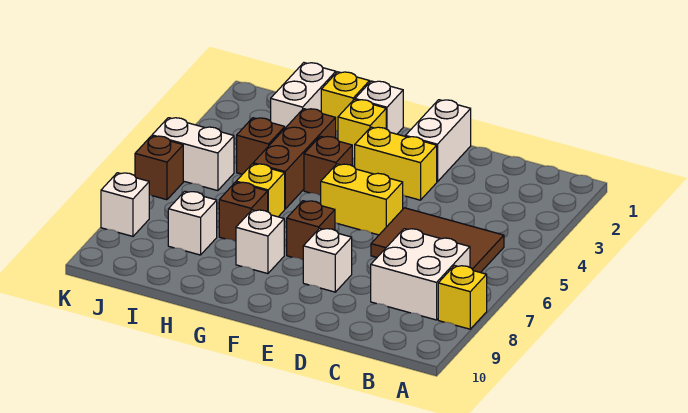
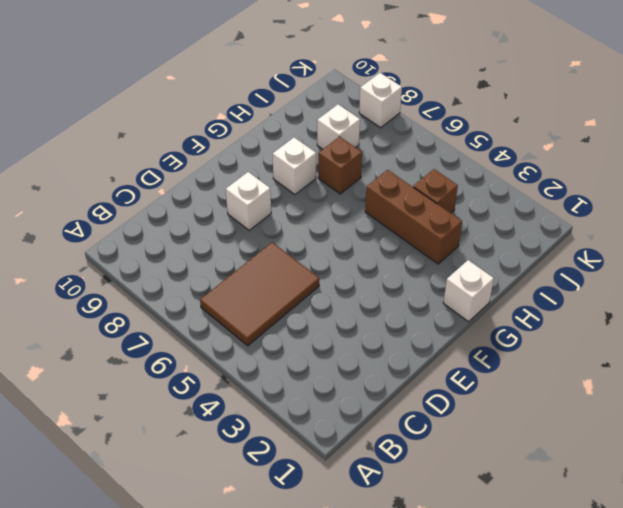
none -> yellow 1x1 brick [438,266,487,329]
none -> white 2x2 brick [371,229,470,320]
none -> white 1x2 brick [405,100,471,182]

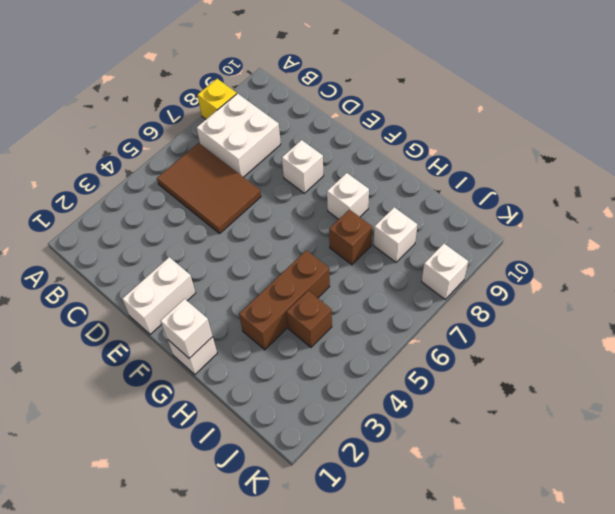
white 1x1 brick [161,299,213,358] -> none
none -> yellow 1x2 brick [355,127,437,200]
none -> yellow 1x2 brick [321,164,403,235]
none -> brown 1x1 brick [287,201,335,260]

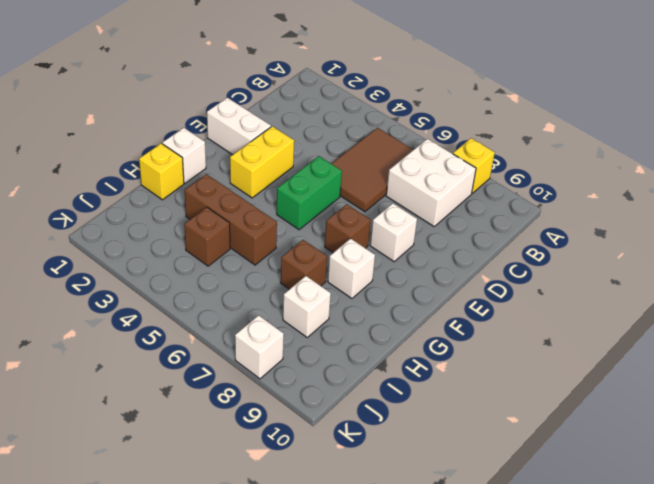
green 1x2 brick [277,156,342,230] -> yellow 1x2 brick [321,164,403,235]
none -> yellow 1x1 brick [338,99,386,159]
none -> brown 1x1 brick [304,136,352,196]
none -> yellow 1x1 brick [236,164,285,217]

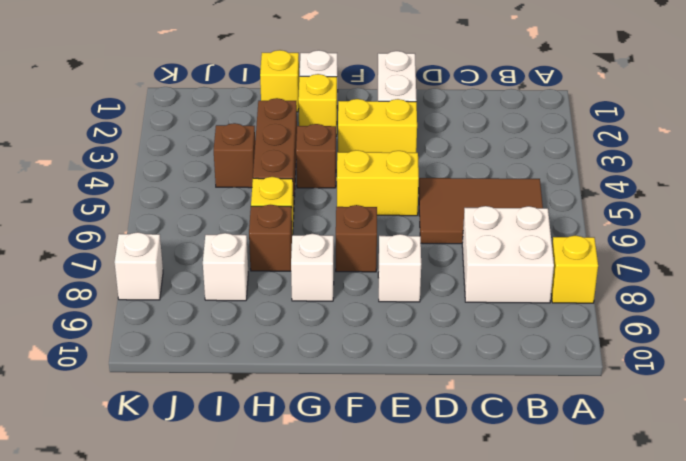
none -> white 1x2 brick [271,63,336,128]
none -> white 1x2 brick [152,118,234,191]
none -> brown 1x1 brick [135,136,183,200]

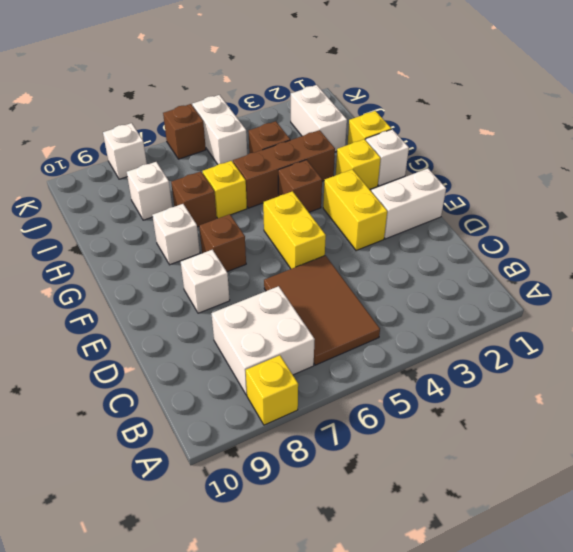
white 1x2 brick [291,85,347,152] -> white 1x2 brick turned to [271,63,336,128]

